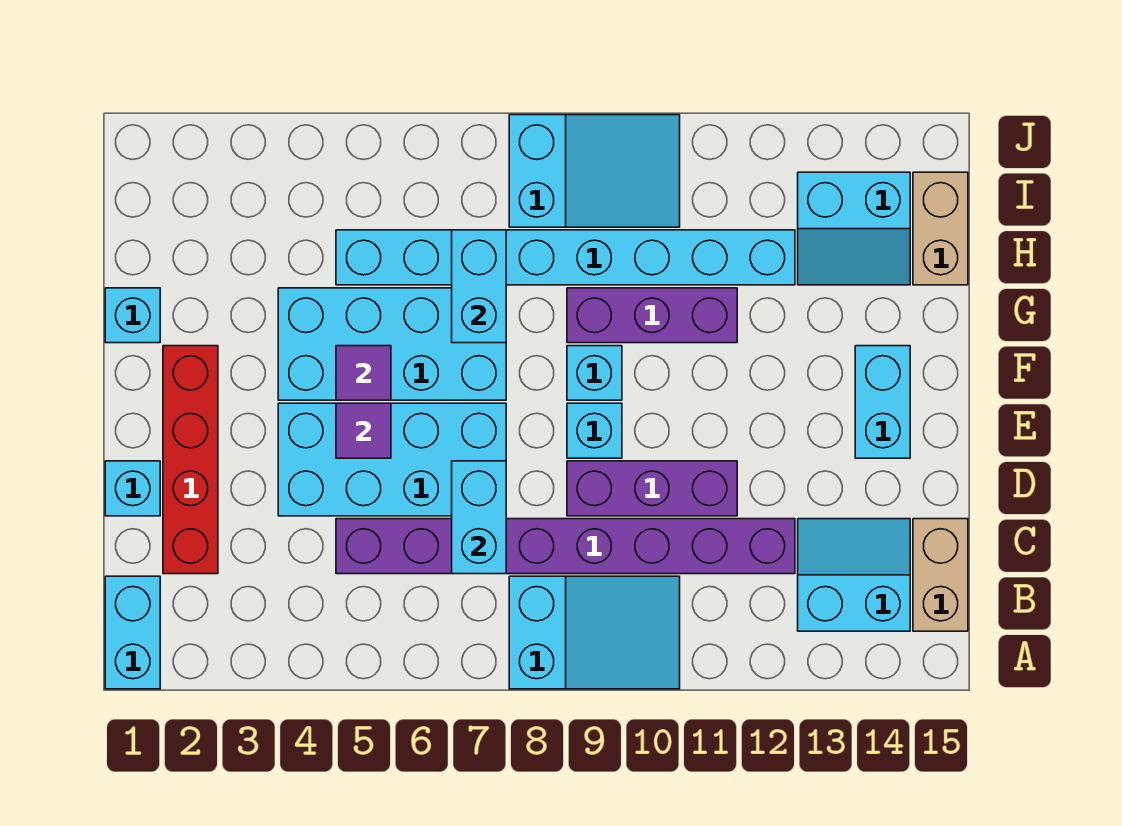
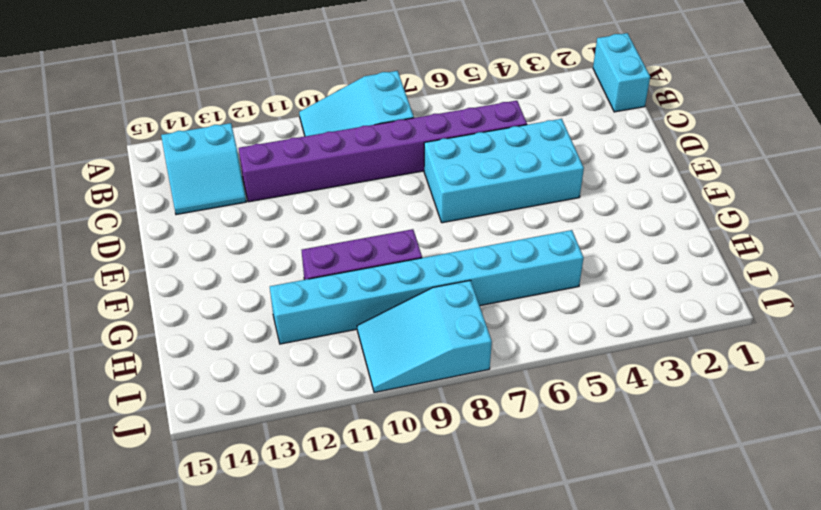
none -> tan 1x2 brick [913,519,968,631]
none -> red 1x4 brick [163,346,218,574]
none -> cyan 1x1 brick [105,461,160,516]

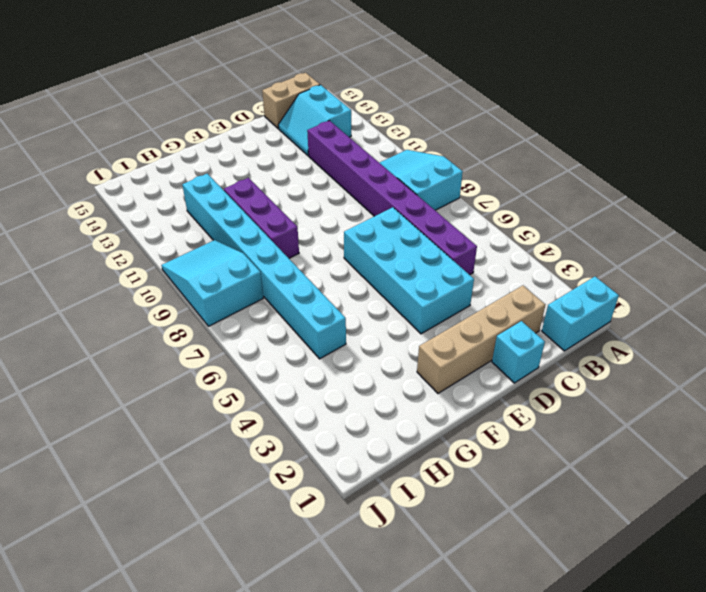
tan 1x4 brick [417,286,546,393] -> red 1x4 brick [163,346,218,574]
none -> purple 1x3 brick [567,461,737,516]
none -> cyan 1x1 brick [567,403,622,458]
none -> cyan 1x2 brick [855,346,910,458]

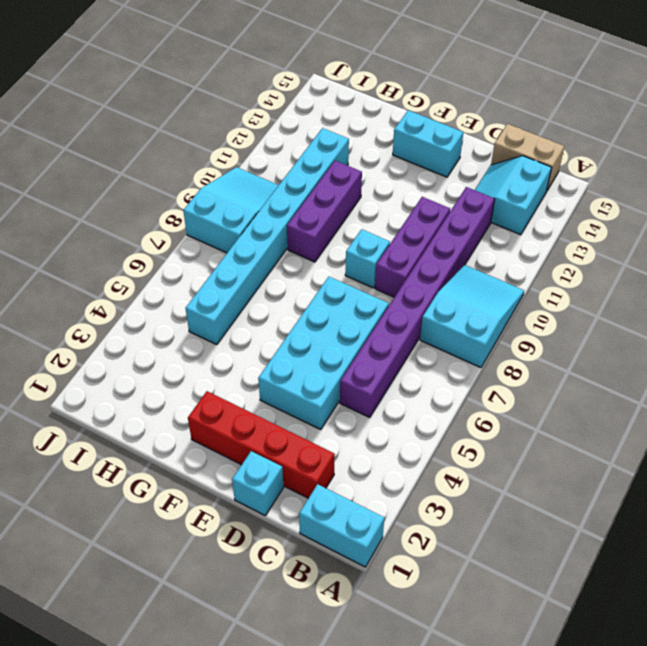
none -> cyan 2x4 brick [278,288,506,400]
none -> cyan 1x1 brick [567,346,622,400]
none -> cyan 1x1 brick [105,288,160,343]

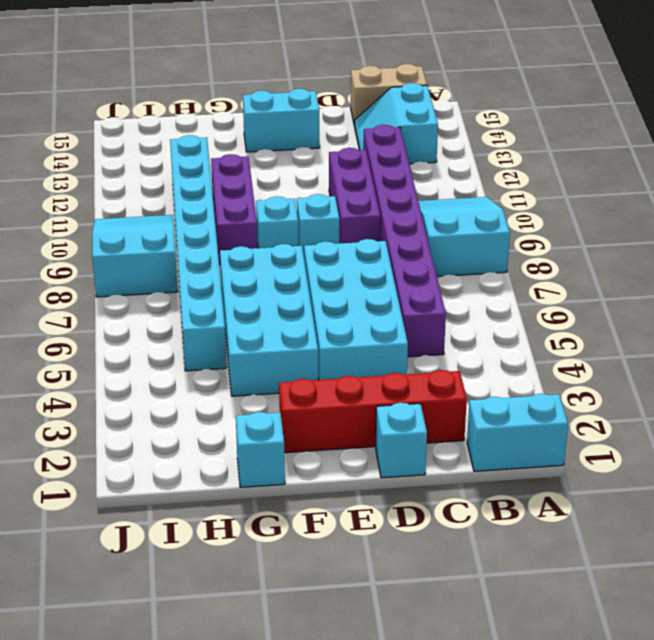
none -> cyan 2x2 slope [798,172,910,285]
none -> tan 1x2 brick [913,172,968,285]
none -> cyan 1x2 brick [452,461,506,574]

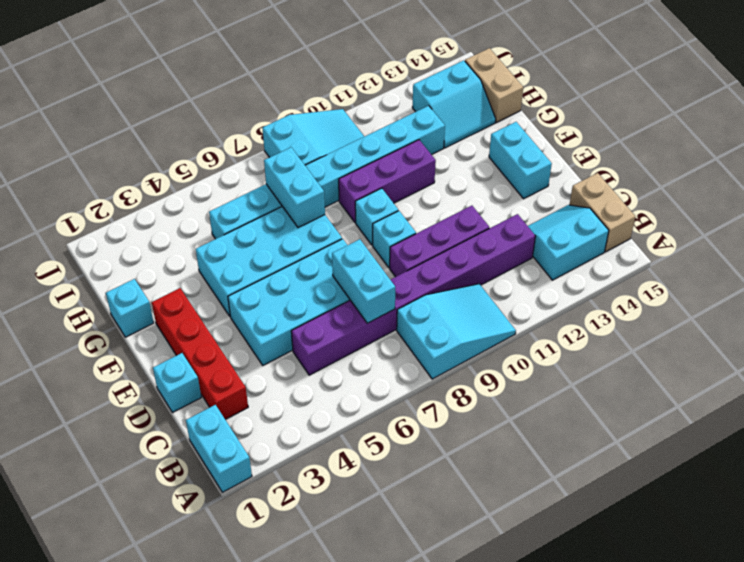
none -> purple 1x1 tile [336,403,391,458]
none -> purple 1x1 tile [336,346,391,400]

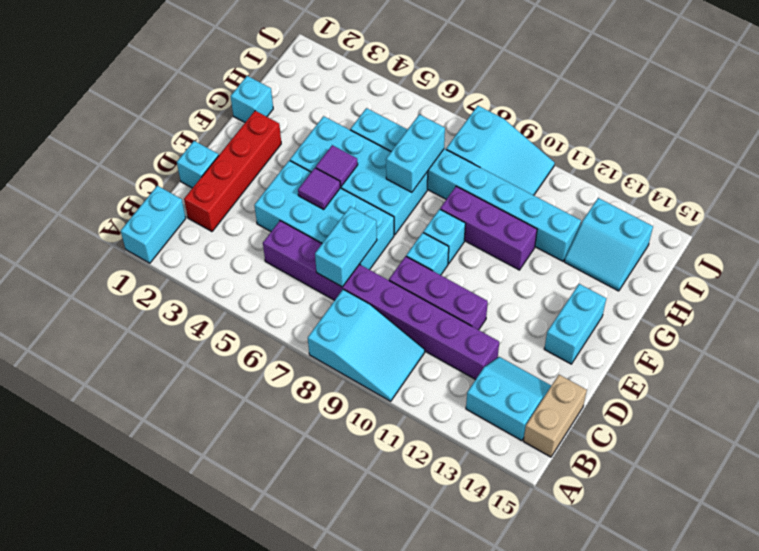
none -> tan 1x2 brick [913,172,968,285]

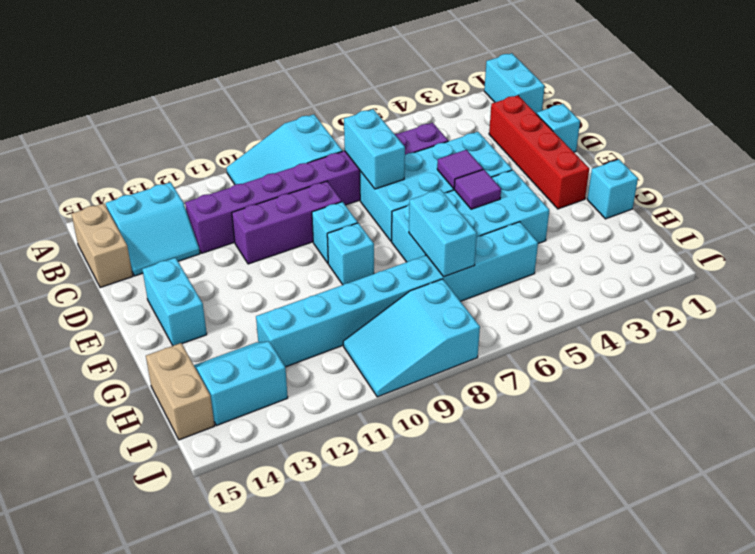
none -> purple 1x3 brick [567,288,737,343]

